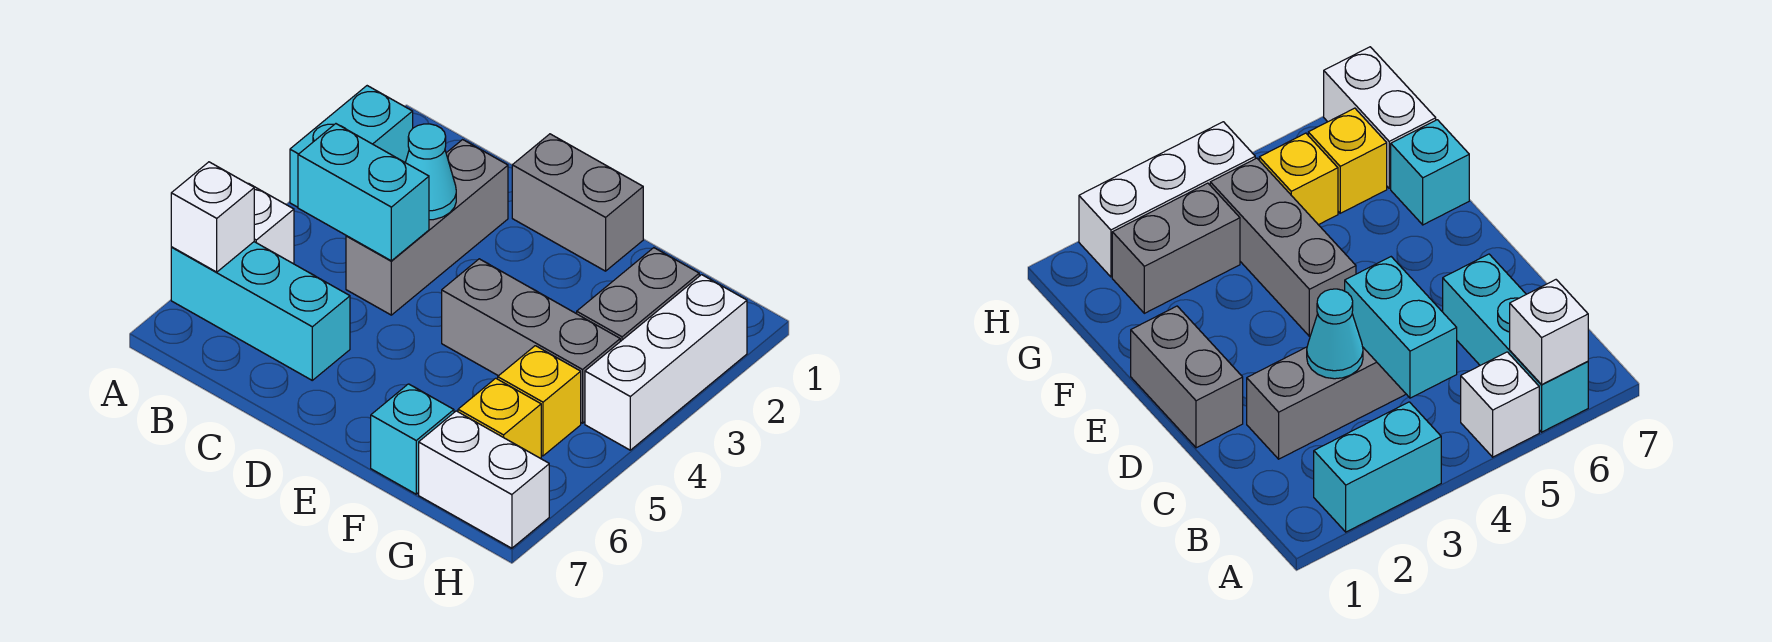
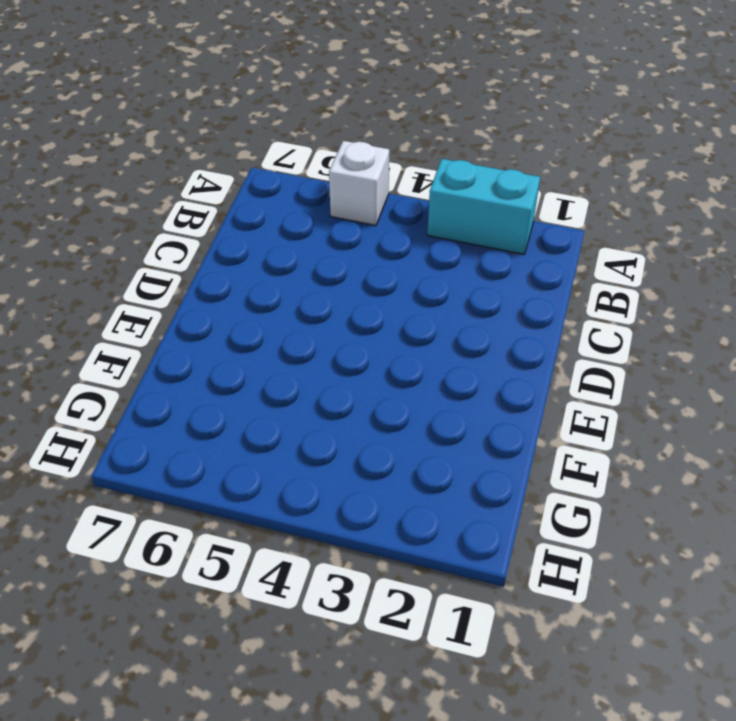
none -> cyan 1x3 brick [171,242,350,380]
none -> grey 1x3 brick [346,140,508,315]
none -> grey 1x2 brick [512,134,643,271]

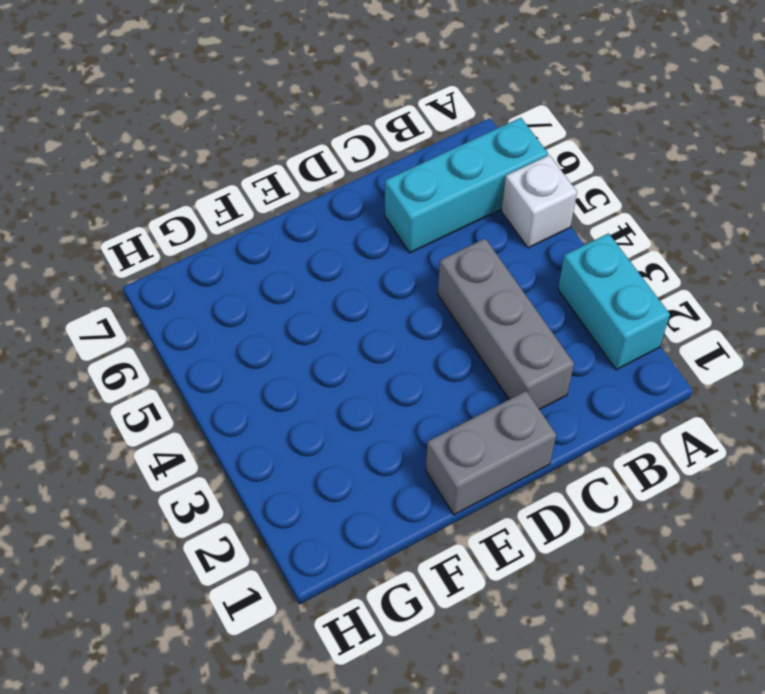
none -> grey 1x3 brick [442,259,620,423]
none -> cyan 1x1 brick [371,384,454,494]
none -> grey 1x2 brick [577,248,699,341]

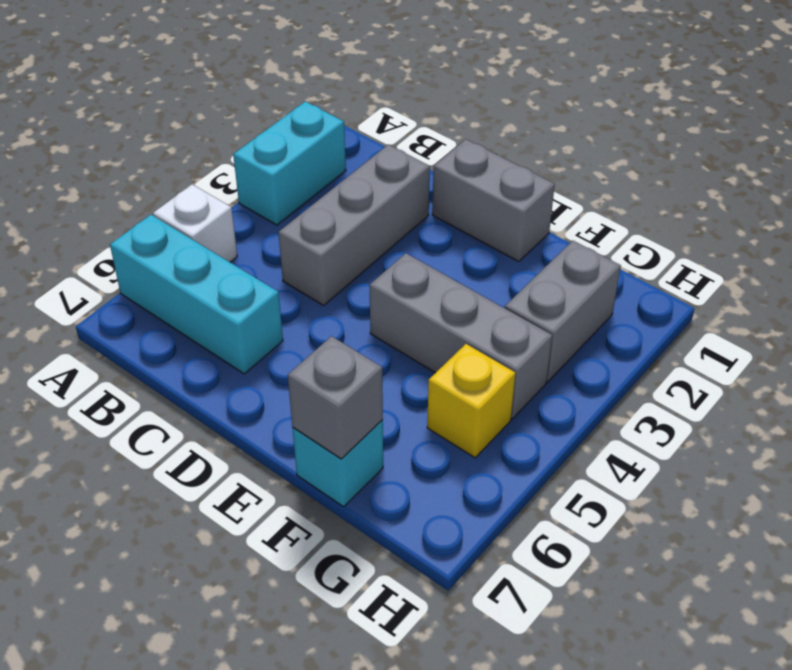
grey 1x1 brick [288,336,383,459] -> none
none -> yellow 1x1 brick [458,378,541,458]
none -> white 1x2 brick [419,411,549,548]
none -> white 1x3 brick [585,275,747,450]

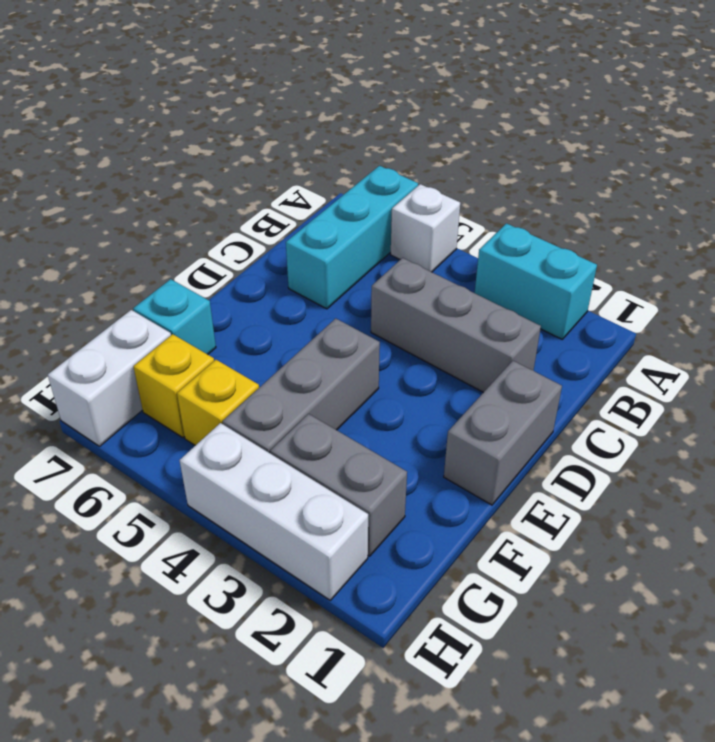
none -> white 1x1 brick [171,162,254,272]
none -> cyan 1x2 brick [298,124,429,261]
none -> cyan 1x1 cone [405,124,456,220]

